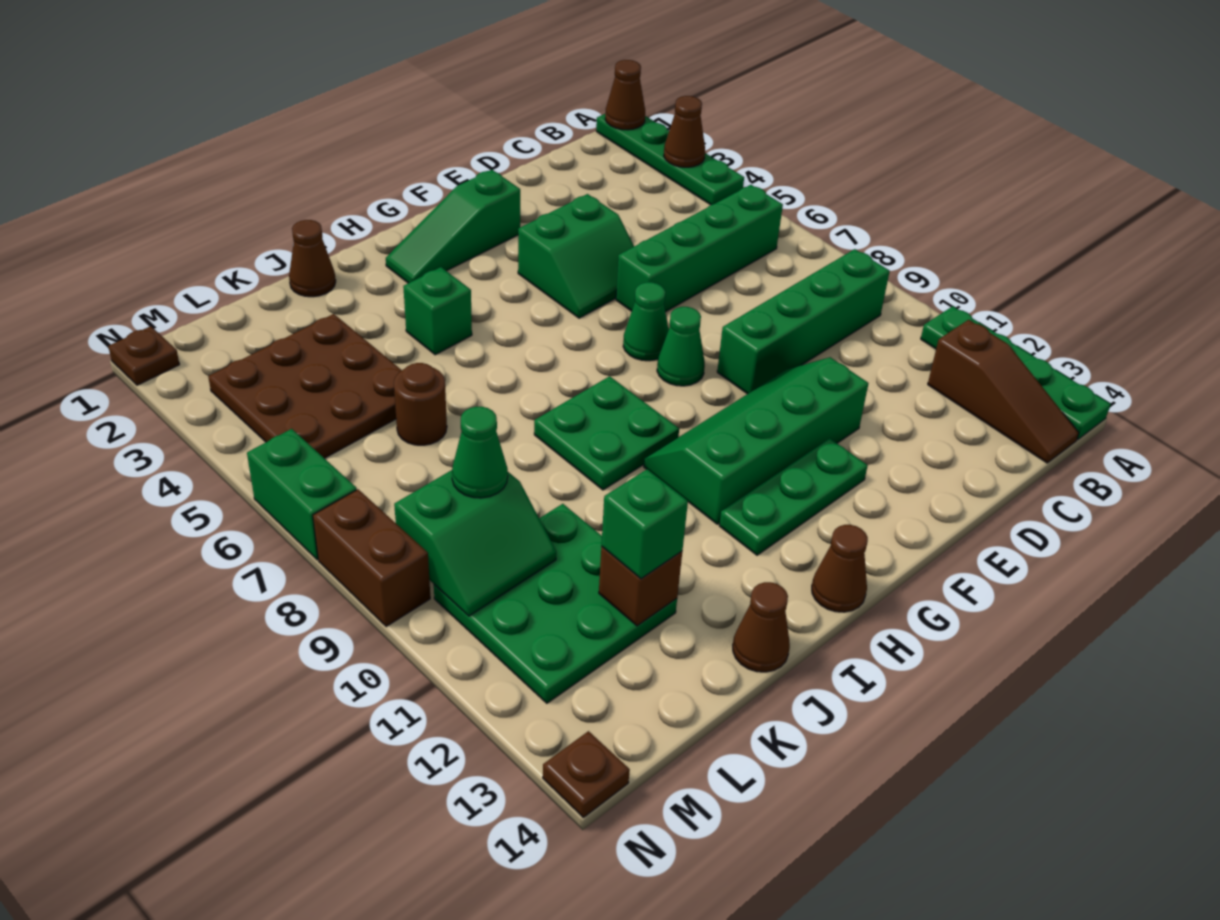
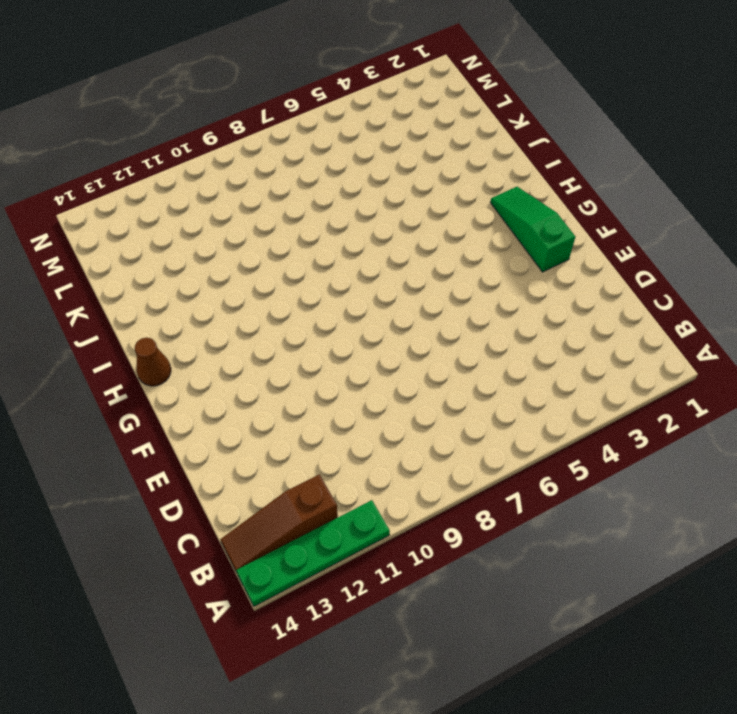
none -> green 1x4 plate [596,114,744,205]
none -> green 1x4 brick [616,185,783,312]
none -> green 1x4 brick [717,249,890,394]

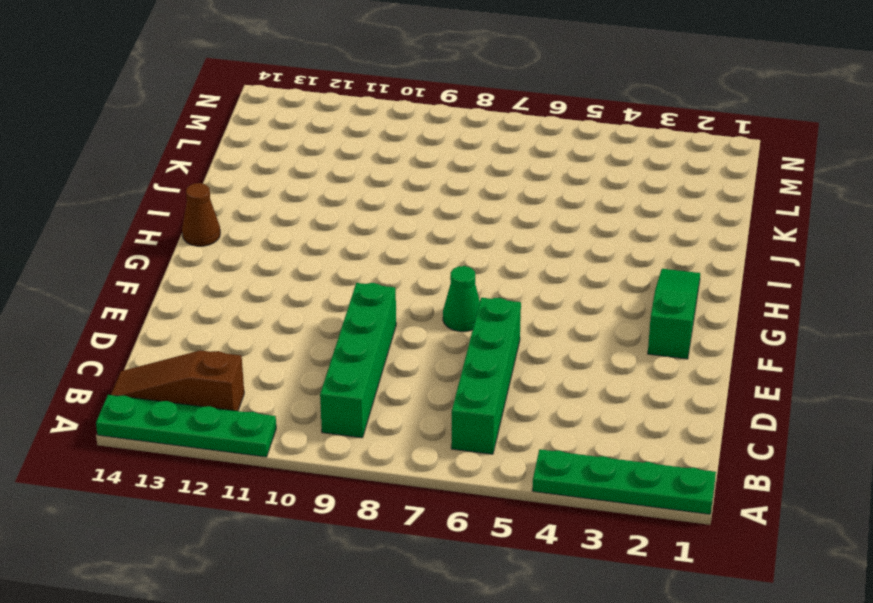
none -> green 2x2 slope [518,194,634,318]
none -> green 2x4 slope [644,357,869,524]
none -> green 1x1 cone [657,307,705,386]

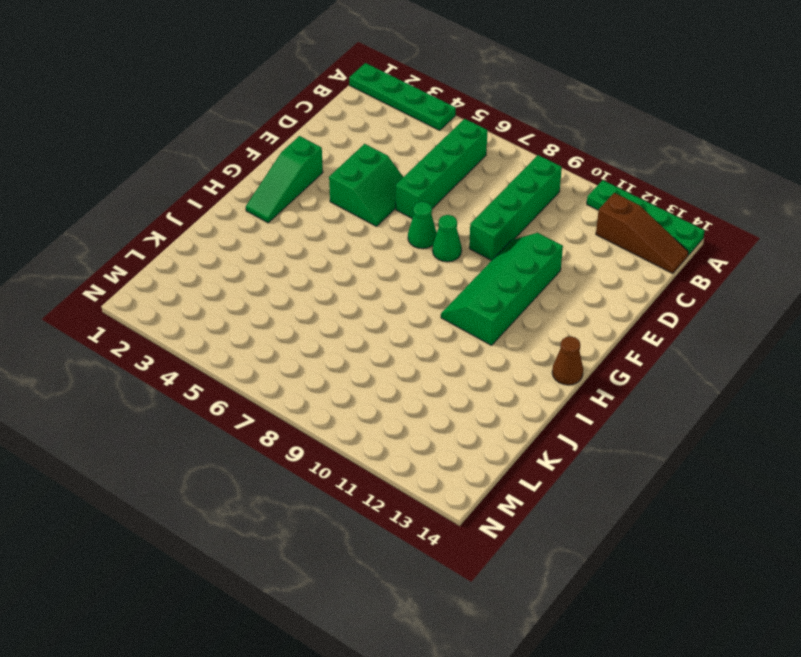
none -> green 1x3 plate [719,438,868,555]
none -> green 2x2 plate [534,376,679,490]
none -> green 1x1 brick [403,267,472,355]

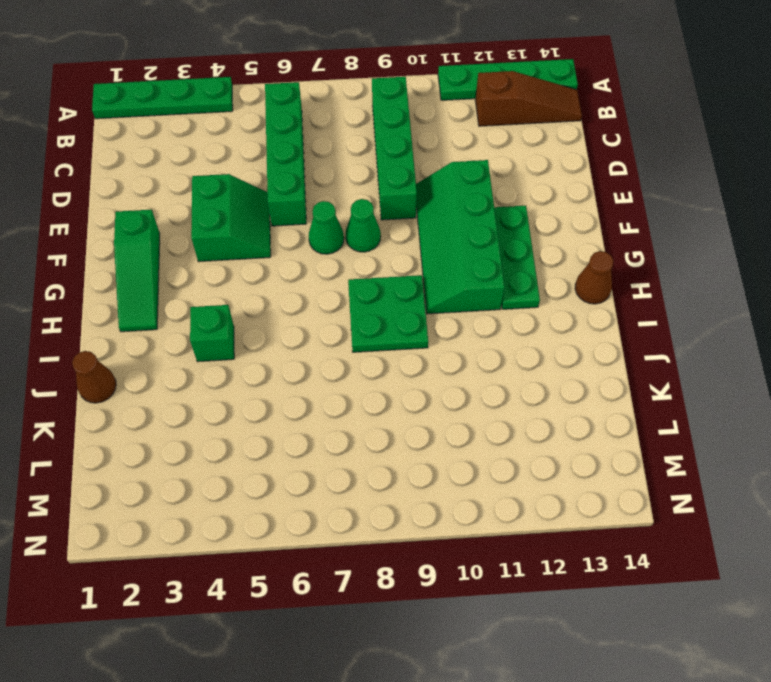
none -> brown 1x1 cone [733,582,790,672]
none -> brown 3x3 plate [208,314,402,458]
none -> brown 1x1 round brick [394,363,447,445]

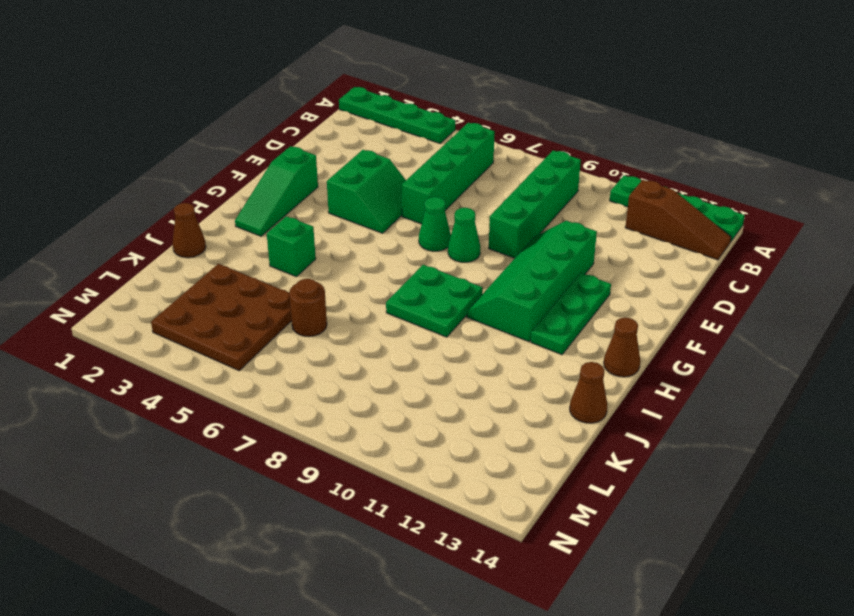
none -> green 3x3 plate [434,504,677,703]
none -> brown 1x1 plate [108,326,180,385]
none -> green 1x2 brick [247,429,357,560]

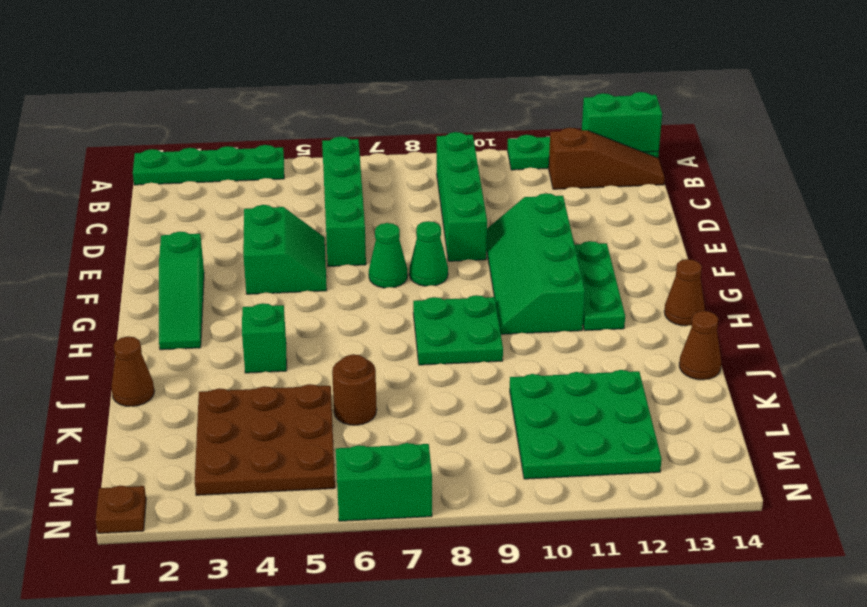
green 1x2 brick [582,92,662,152] -> none
none -> brown 1x2 brick [313,489,430,627]
none -> brown 1x1 plate [543,731,630,817]
none -> brown 1x1 cone [605,60,645,130]

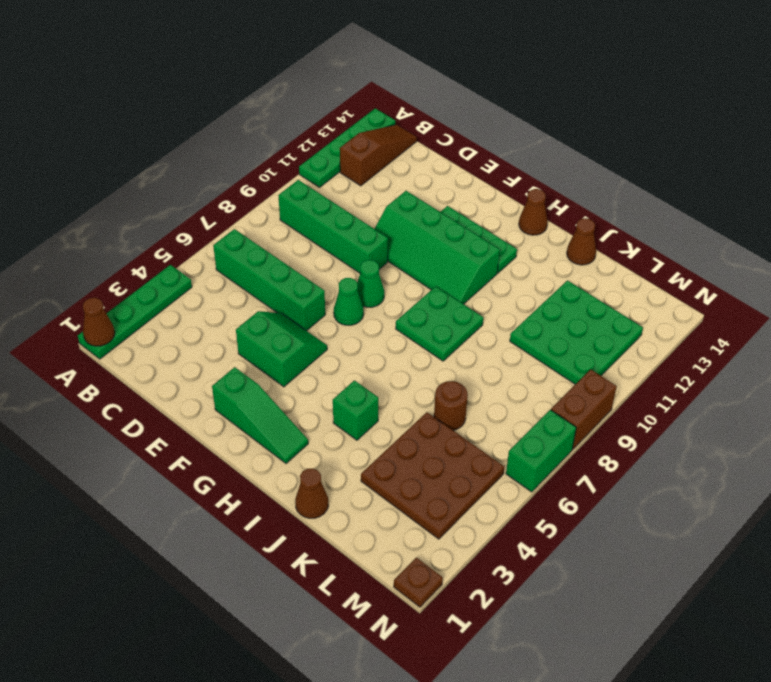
none -> brown 1x1 plate [543,731,630,817]
none -> brown 1x1 cone [664,96,705,167]
none -> brown 1x1 brick [599,547,682,626]

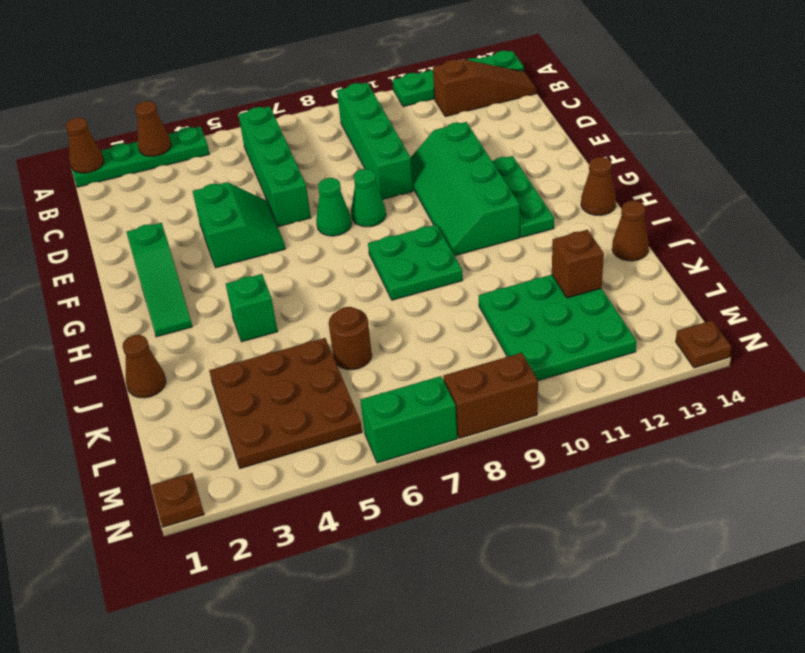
none -> green 2x2 slope [394,470,556,616]
none -> green 1x1 brick [601,469,688,579]
none -> green 1x1 cone [452,407,508,498]

